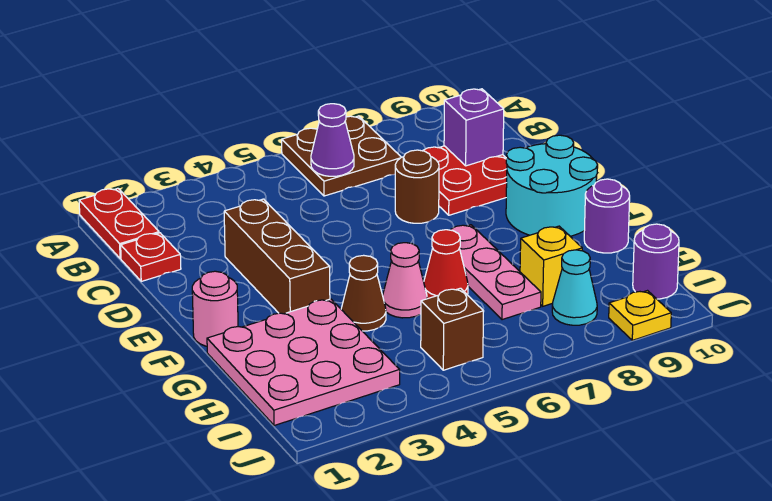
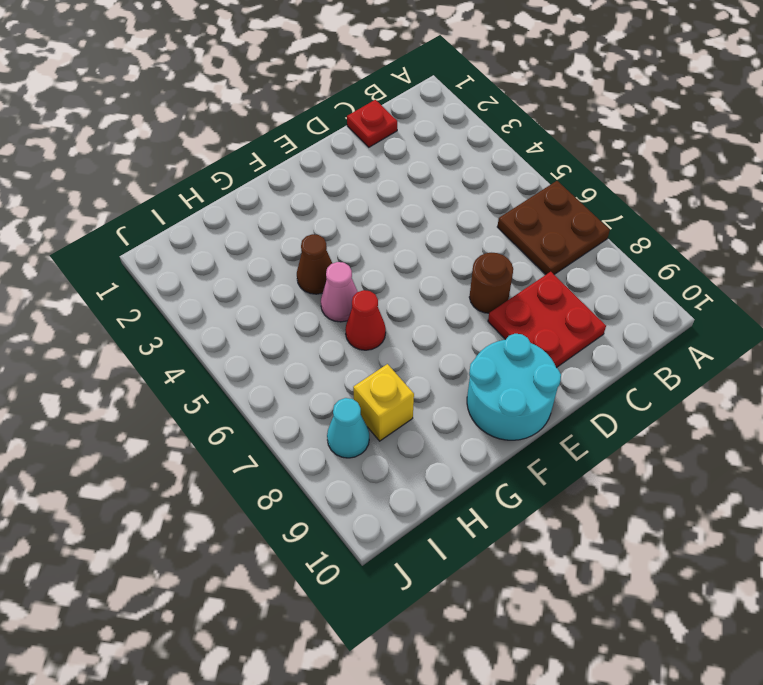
none -> red 1x2 plate [79,188,159,259]
none -> brown 1x3 brick [224,199,330,314]
none -> pink 1x1 round brick [192,271,238,346]

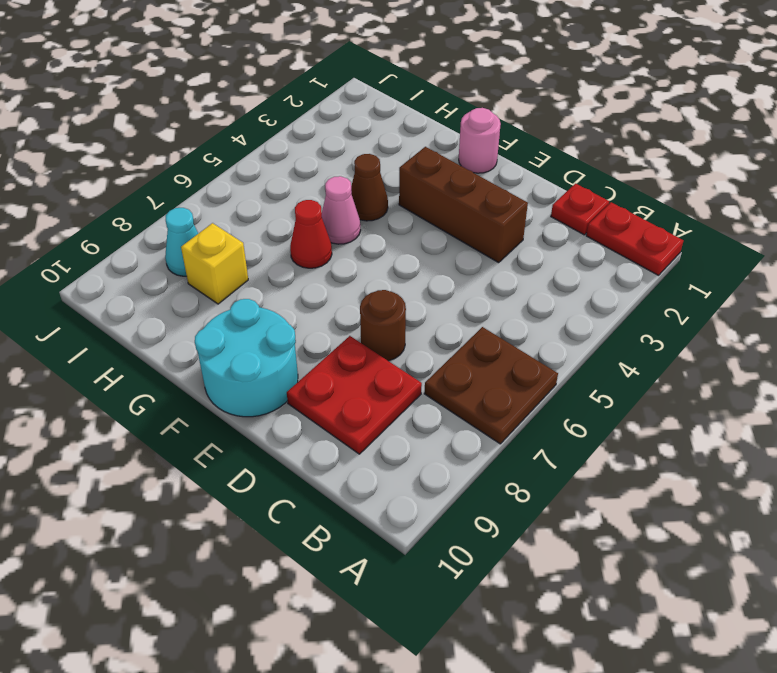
none -> pink 1x3 plate [451,225,541,320]
none -> pink 3x3 plate [207,299,400,426]
none -> purple 1x1 round brick [584,179,630,253]

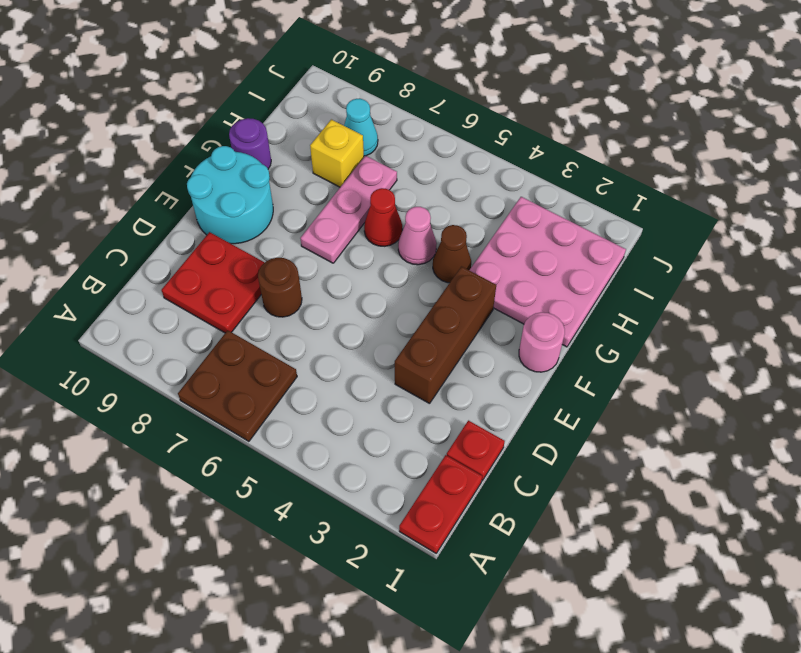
none -> brown 1x1 brick [421,288,484,370]
none -> purple 1x1 round brick [633,224,679,299]
none -> yellow 1x1 plate [609,291,671,340]

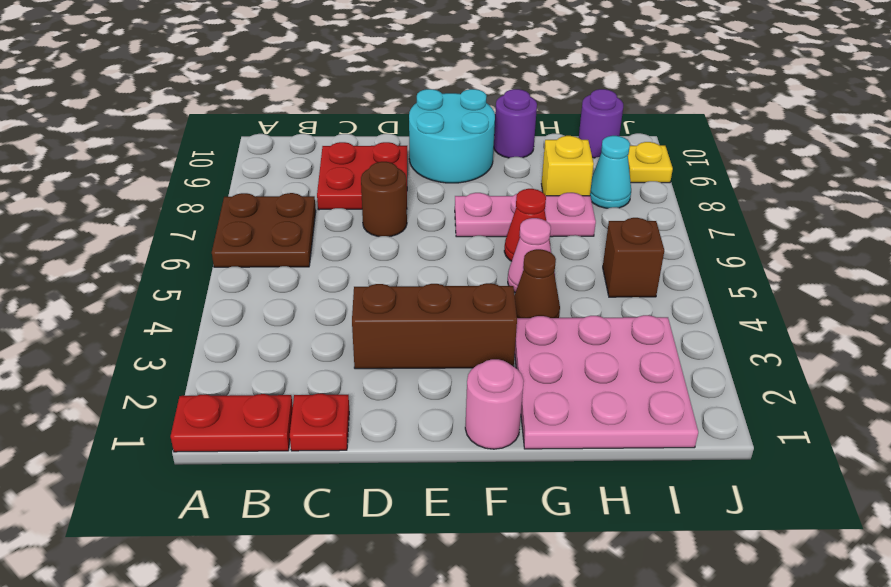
none -> purple 1x1 cone [311,104,354,176]
none -> purple 1x1 brick [444,89,504,166]

